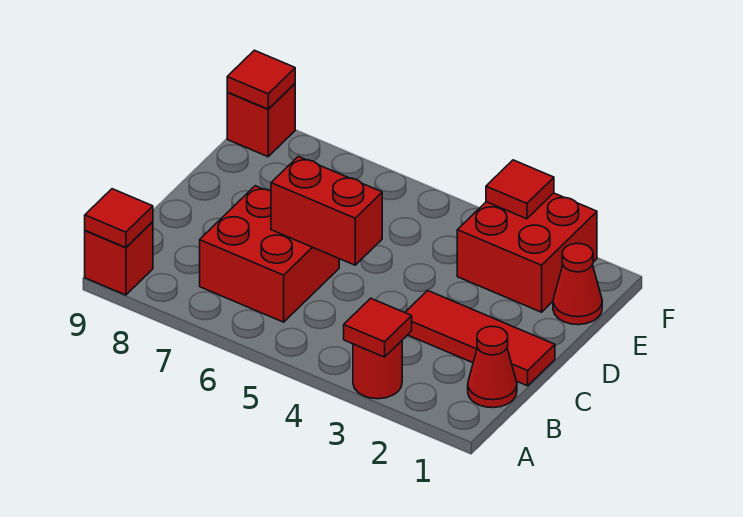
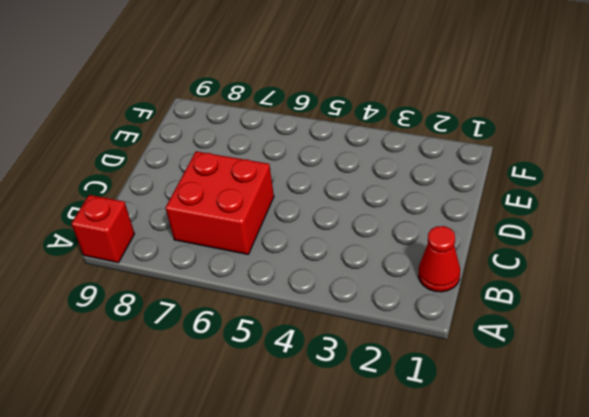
none -> red 1x1 round brick [353,341,402,399]
none -> red 1x3 tile [405,290,555,386]
none -> red 1x1 cone [553,243,602,325]

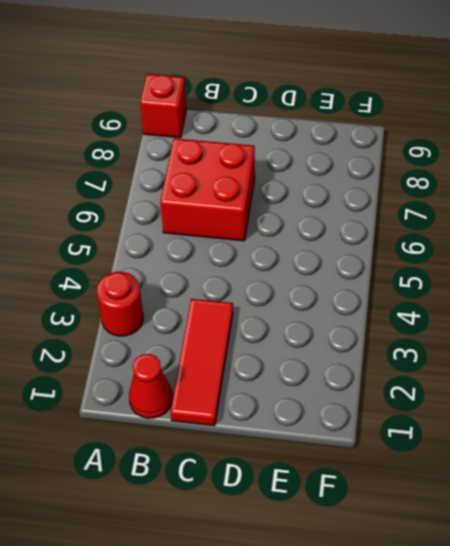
none -> red 1x1 cone [553,243,602,325]
none -> red 2x2 brick [457,193,597,312]
none -> red 1x1 brick [227,84,295,157]

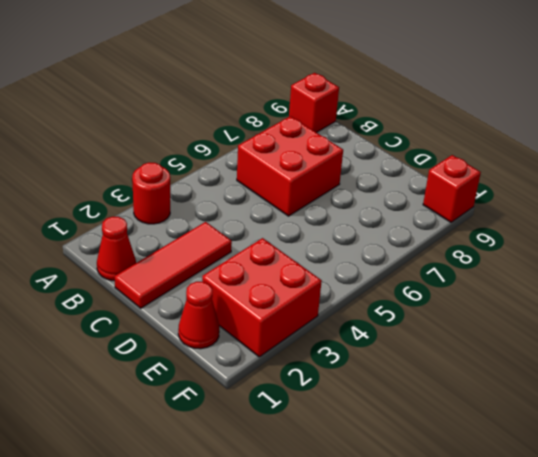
none -> red 1x1 tile [344,298,412,357]
none -> red 1x1 tile [85,189,153,248]
none -> red 1x2 brick [271,156,382,265]

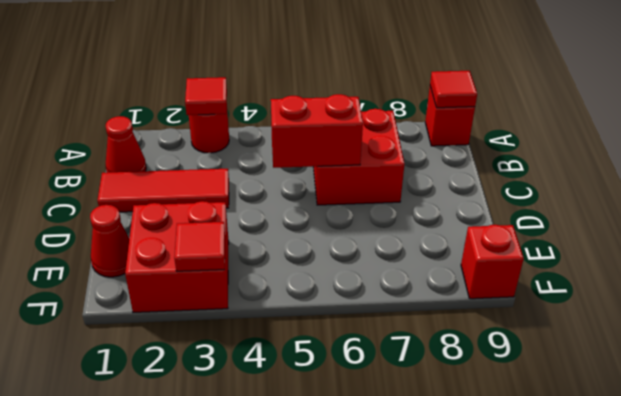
none -> red 1x1 tile [227,50,295,109]

